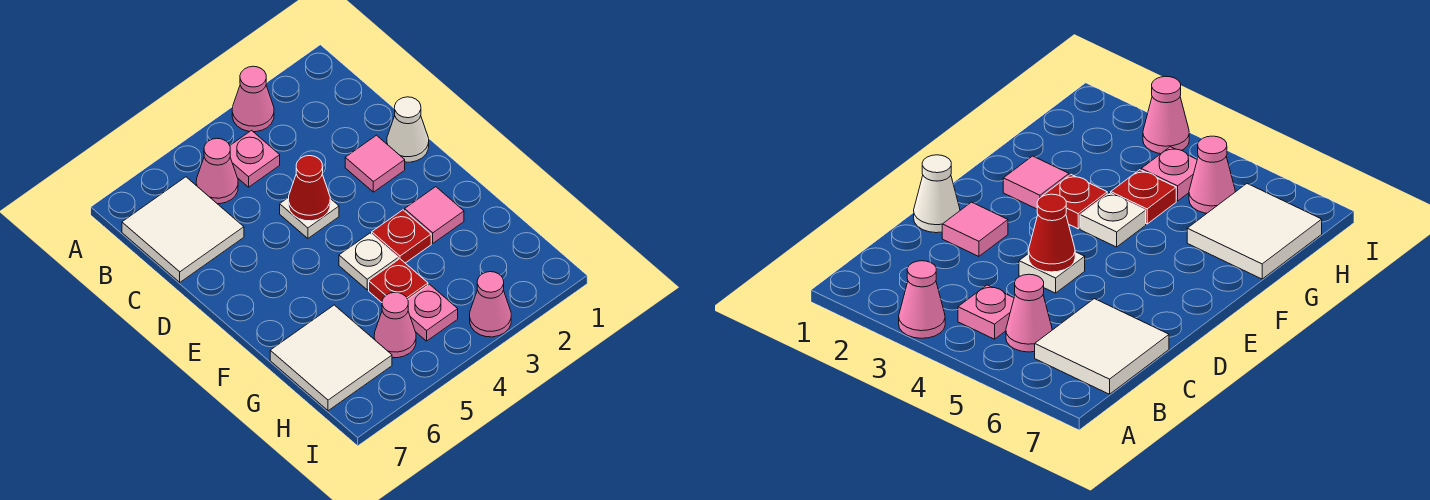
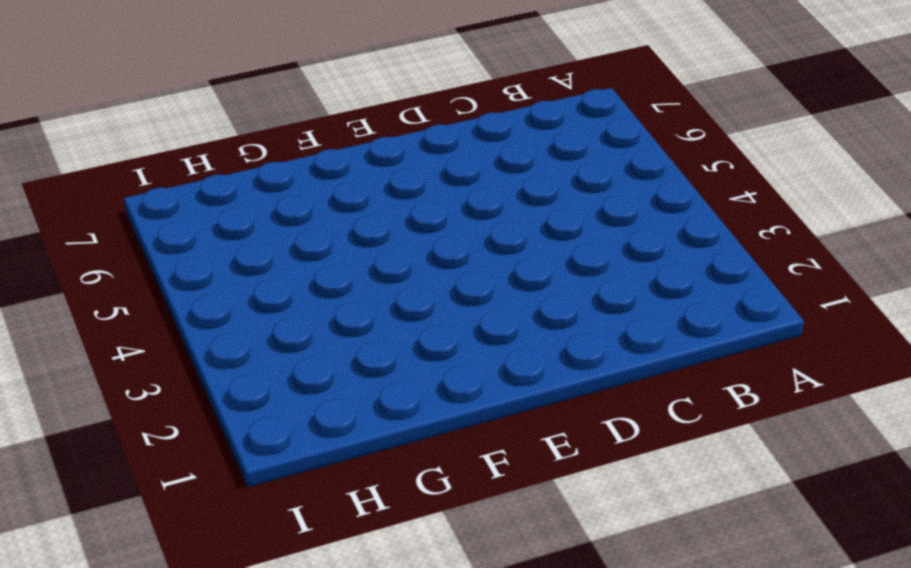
none -> pink 1x1 cone [232,66,274,132]
none -> pink 1x1 plate [230,131,280,187]
none -> pink 1x1 cone [196,138,238,204]

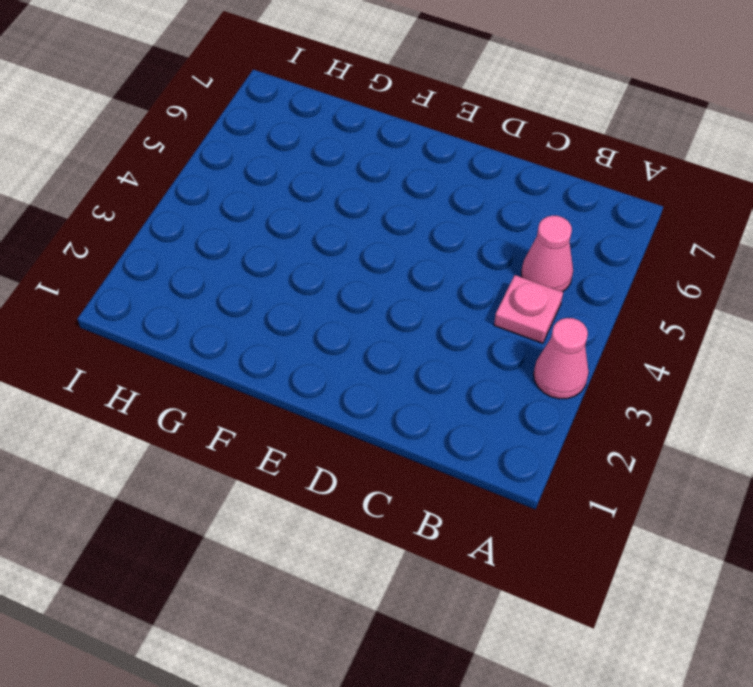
none -> white 2x2 tile [122,177,244,282]
none -> white 1x1 cone [387,97,429,162]
none -> pink 1x1 tile [345,135,405,192]

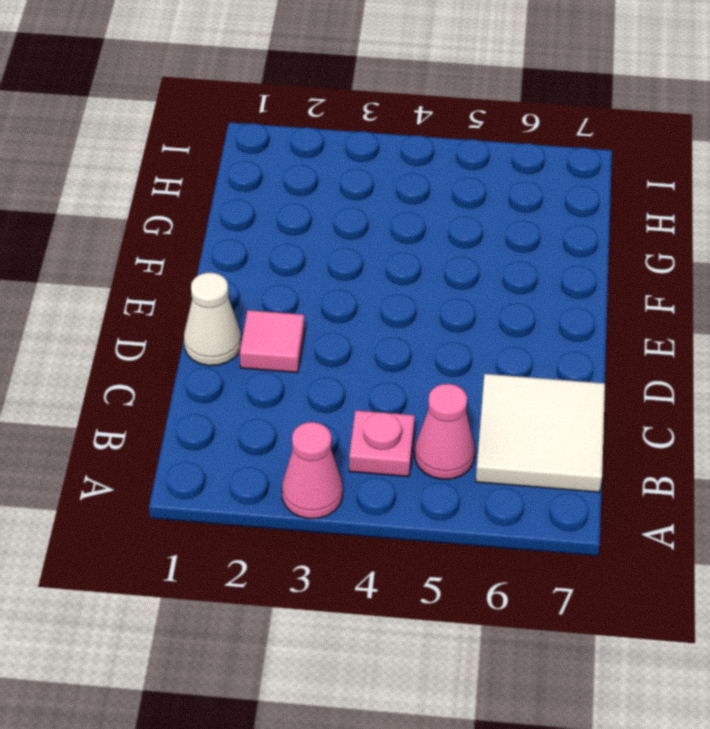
none -> white 1x1 plate [280,197,339,238]
none -> pink 1x1 tile [405,187,464,243]
none -> red 1x1 plate [372,210,431,263]

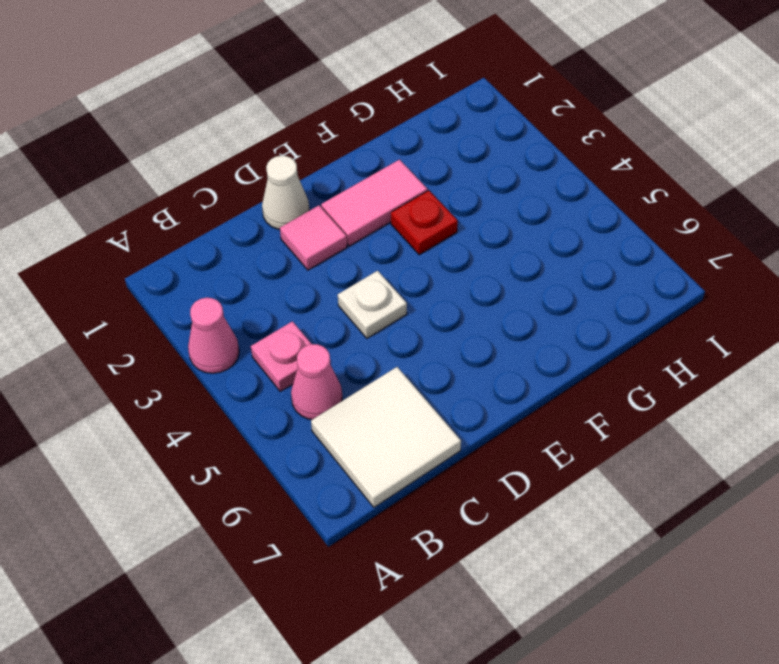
pink 1x2 tile [321,160,428,246] -> pink 1x1 tile [405,187,464,243]
none -> white 1x1 plate [339,233,398,290]
none -> red 1x1 plate [369,259,428,302]
none -> white 2x2 tile [270,305,392,411]

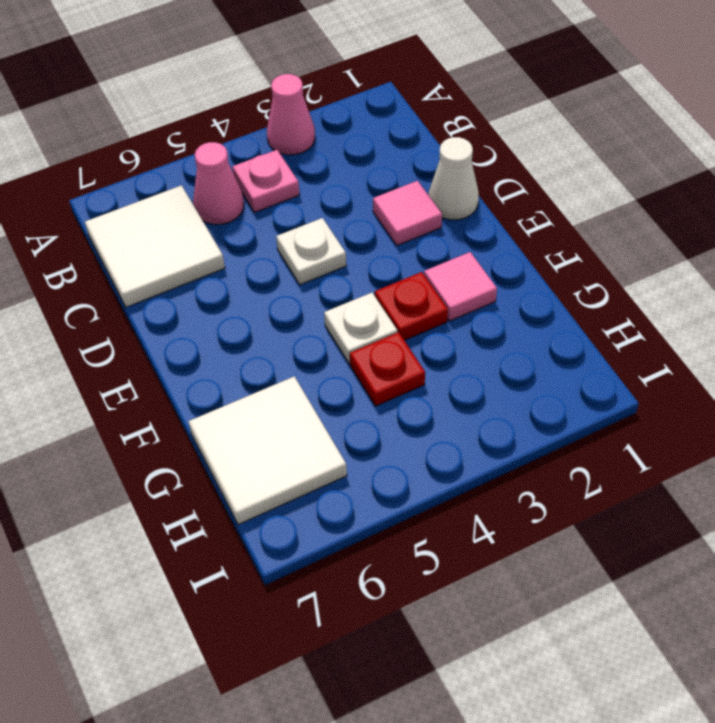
none -> pink 1x1 plate [408,284,458,341]
none -> pink 1x1 cone [374,292,416,358]
none -> pink 1x1 cone [470,272,511,337]

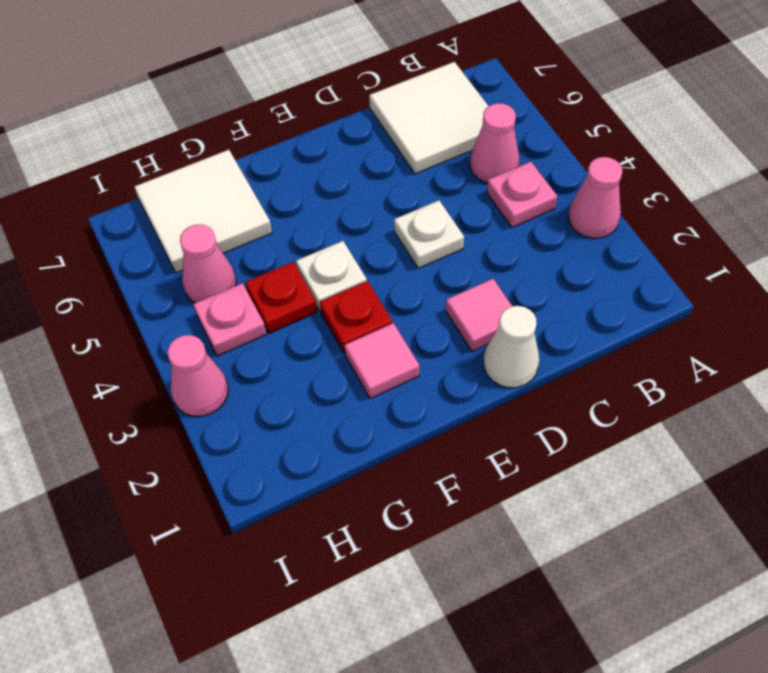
none -> red 1x1 cone [288,156,330,221]

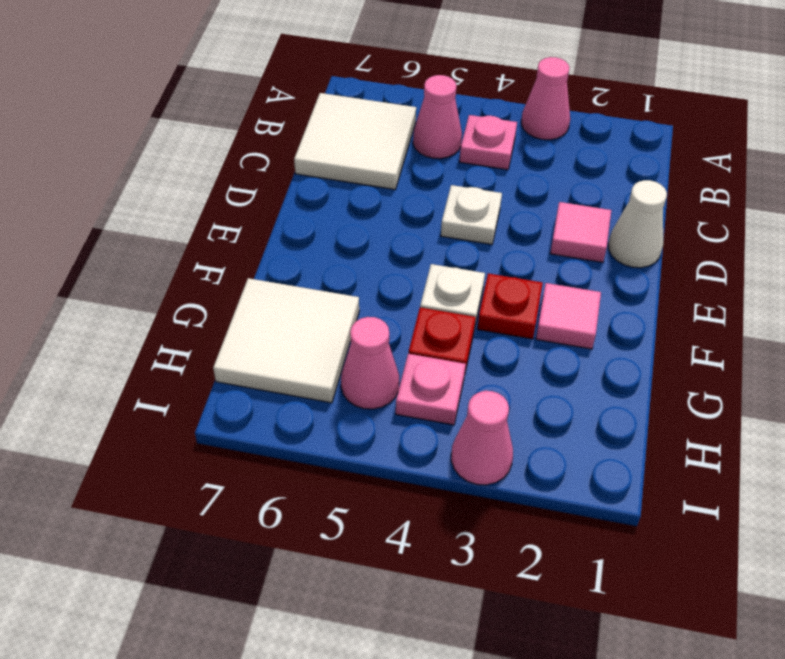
none -> red 1x1 cone [288,156,330,221]

